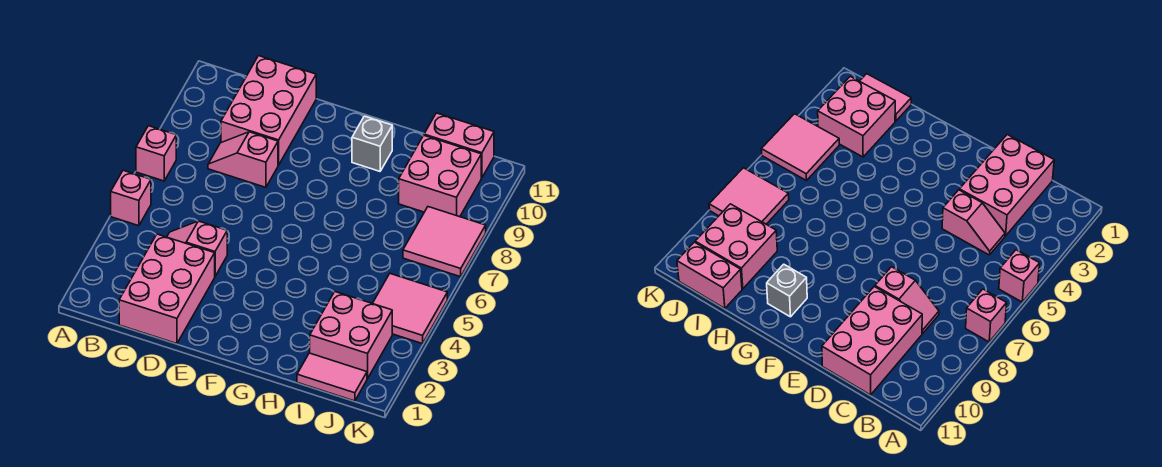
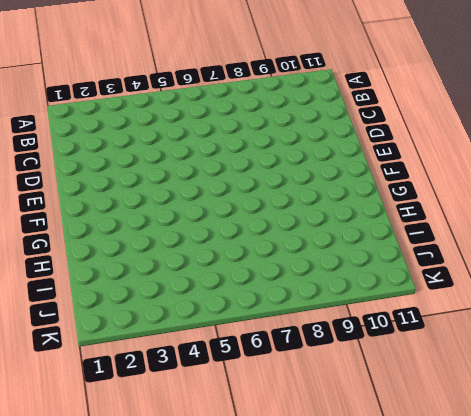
none -> pink 1x1 brick [111,170,151,226]
none -> pink 1x1 brick [136,126,176,181]
none -> pink 2x3 brick [119,234,215,344]

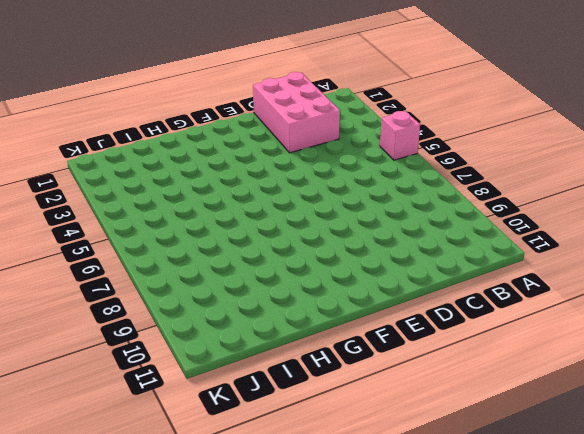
none -> pink 1x1 brick [136,126,176,181]
none -> pink 1x2 slope [167,221,227,276]
none -> pink 1x2 slope [208,132,278,187]

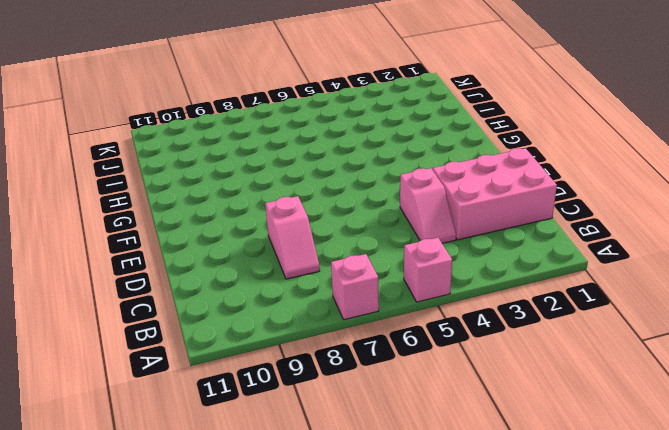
none -> pink 2x3 brick [221,56,316,165]
none -> grey 1x1 brick [352,116,392,171]
none -> pink 1x2 tile [297,353,367,401]

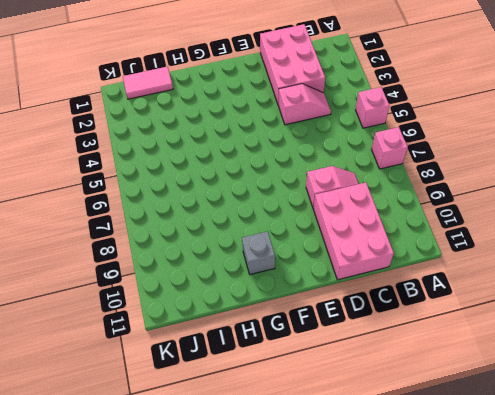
none -> pink 2x2 brick [310,292,392,379]
none -> pink 2x2 brick [399,135,481,217]
none -> pink 1x2 brick [424,113,494,178]

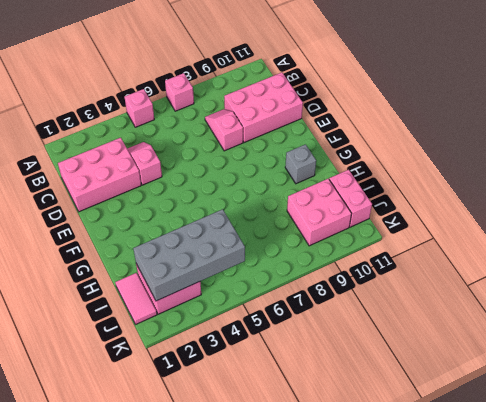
grey 2x4 brick [133,209,245,301] -> none
none -> pink 2x2 tile [372,274,447,344]
none -> pink 2x2 tile [403,207,486,277]

